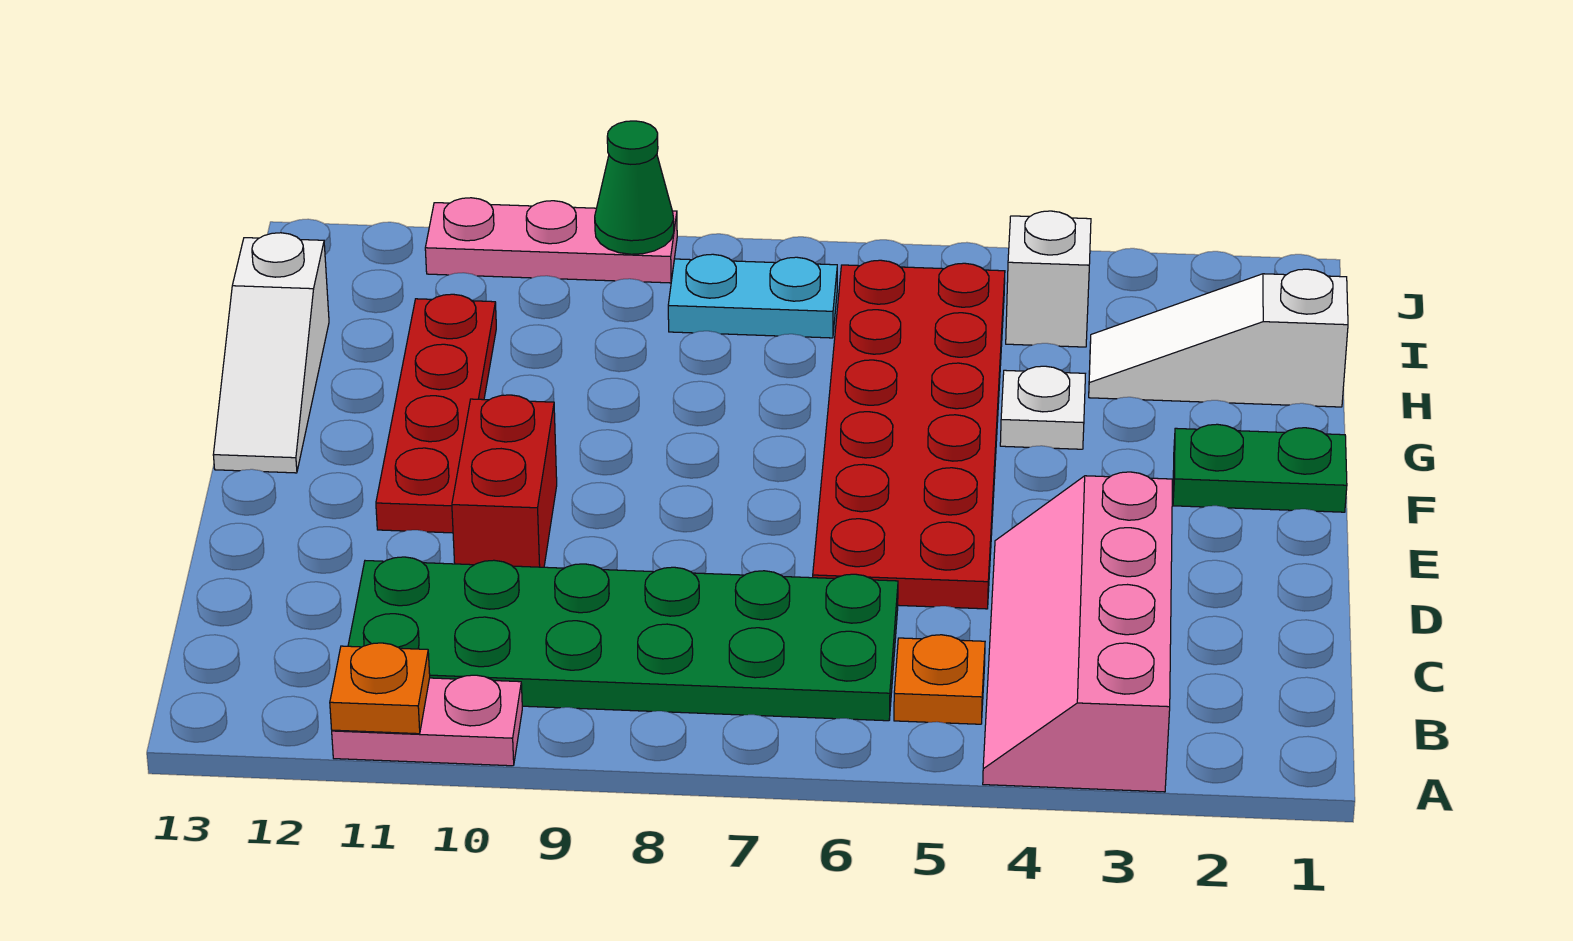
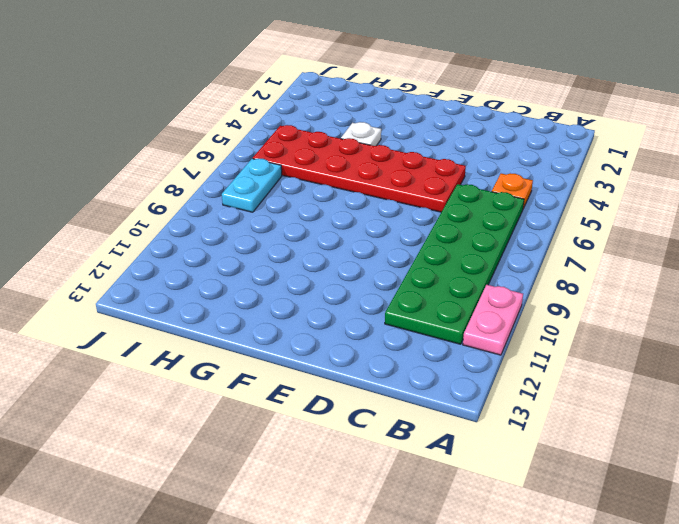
none -> pink 2x4 slope [983,472,1172,792]
none -> red 1x2 brick [452,395,557,567]
none -> red 1x4 plate [376,294,496,533]

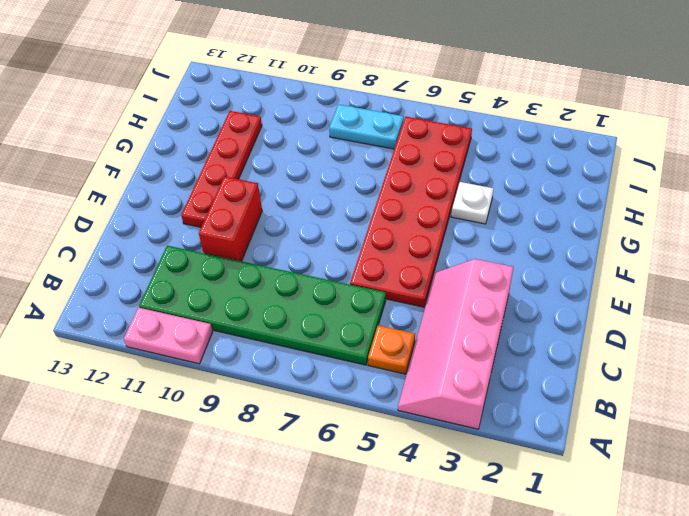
none -> green 1x2 plate [1173,424,1347,512]
none -> white 1x3 slope [213,233,329,473]
none -> white 1x3 slope [1089,269,1348,407]

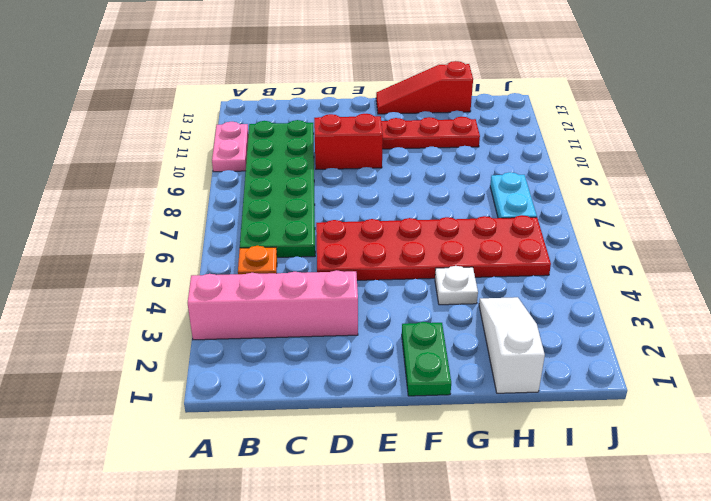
red 1x3 slope [376,61,473,114] -> white 1x3 slope [213,233,329,473]
none -> white 1x1 brick [1006,211,1091,347]
none -> pink 1x3 plate [425,198,677,283]
none -> orange 1x1 plate [330,643,430,734]

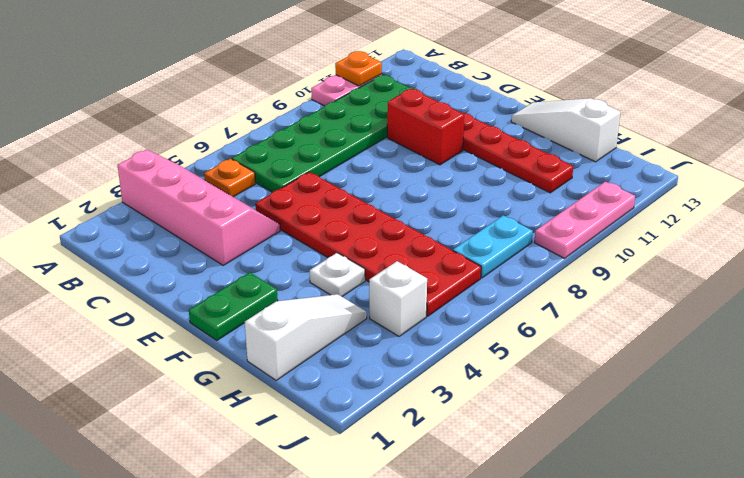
none -> green 1x1 cone [595,121,674,254]

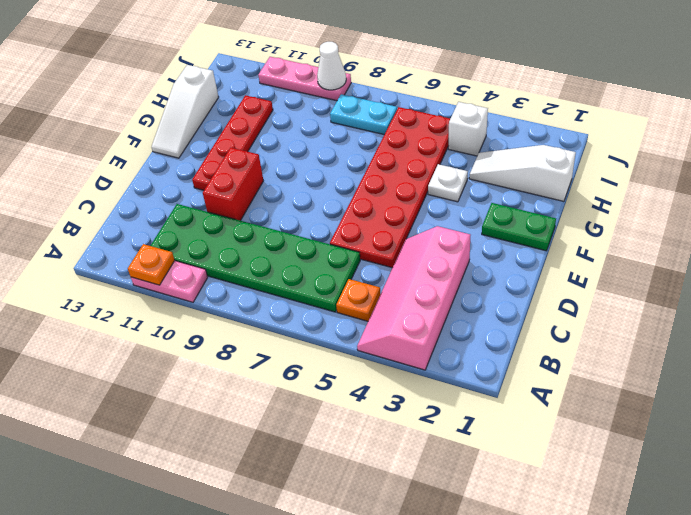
white 1x1 cone [317,42,346,90] -> green 1x1 cone [595,121,674,254]

